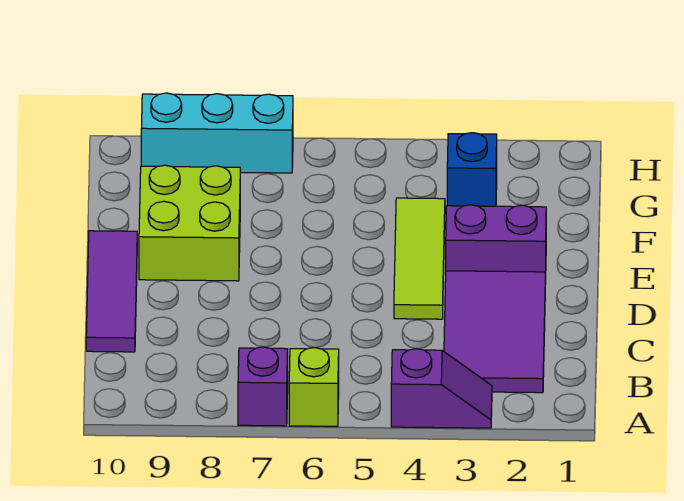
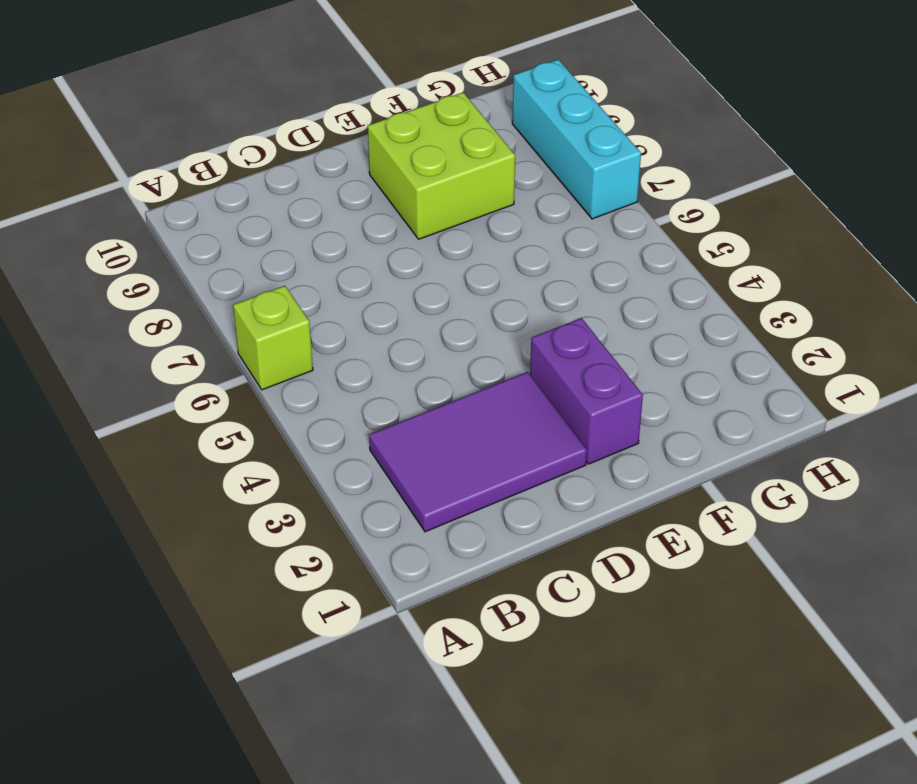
none -> purple 1x2 slope [391,349,492,428]
none -> purple 1x1 brick [238,347,288,426]

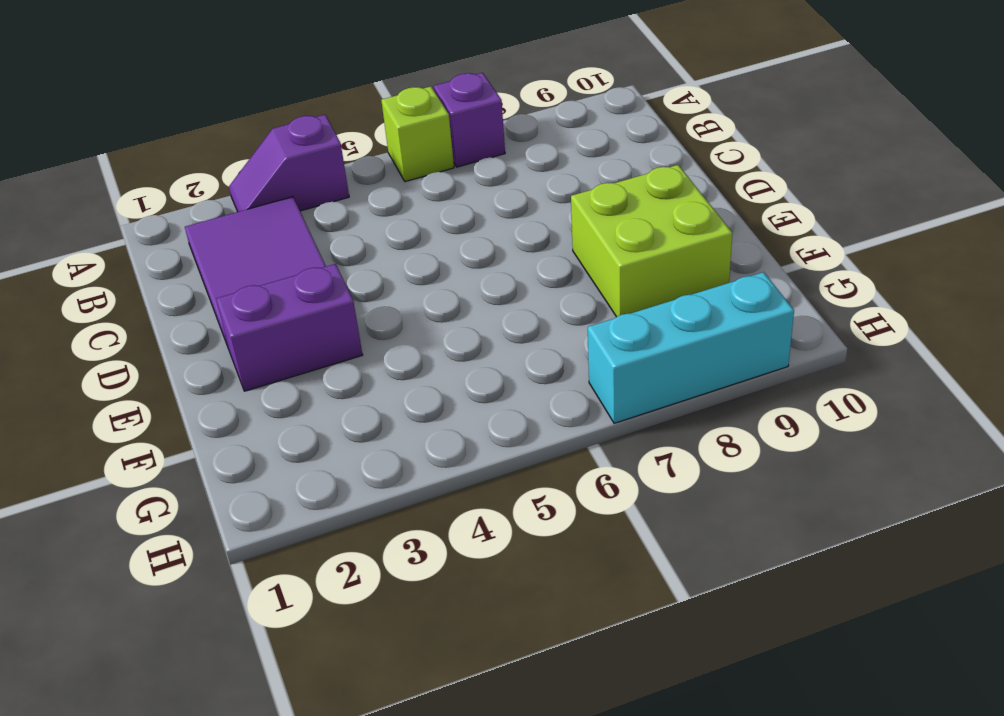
none -> purple 1x3 tile [86,231,137,352]
none -> lime 1x3 tile [394,198,445,319]

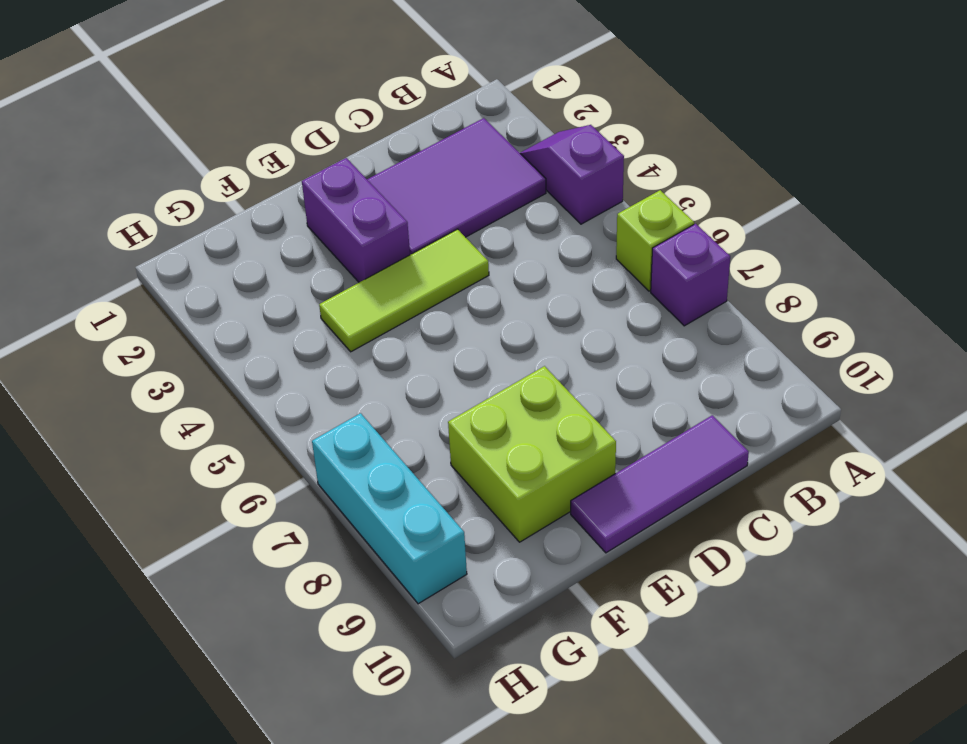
none -> blue 1x1 brick [447,133,497,206]

